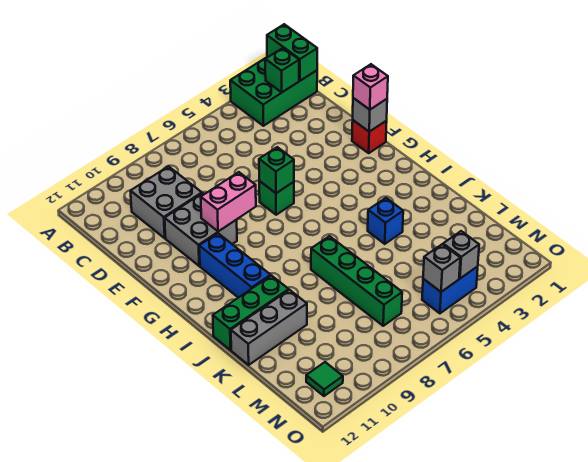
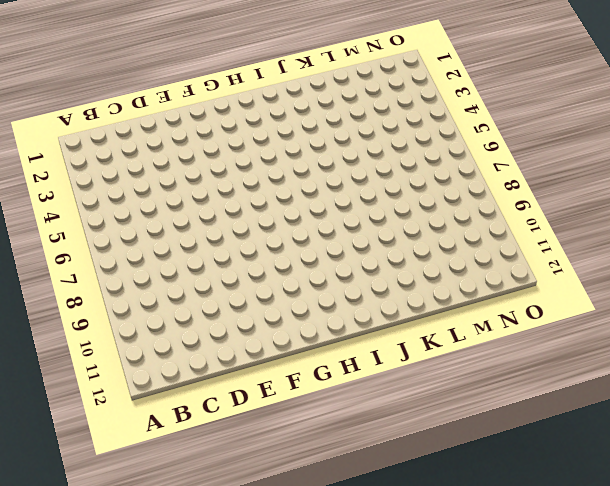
none -> green 2x3 brick [230,57,317,126]
none -> grey 2x2 brick [131,166,202,238]
none -> grey 2x2 brick [165,193,237,266]

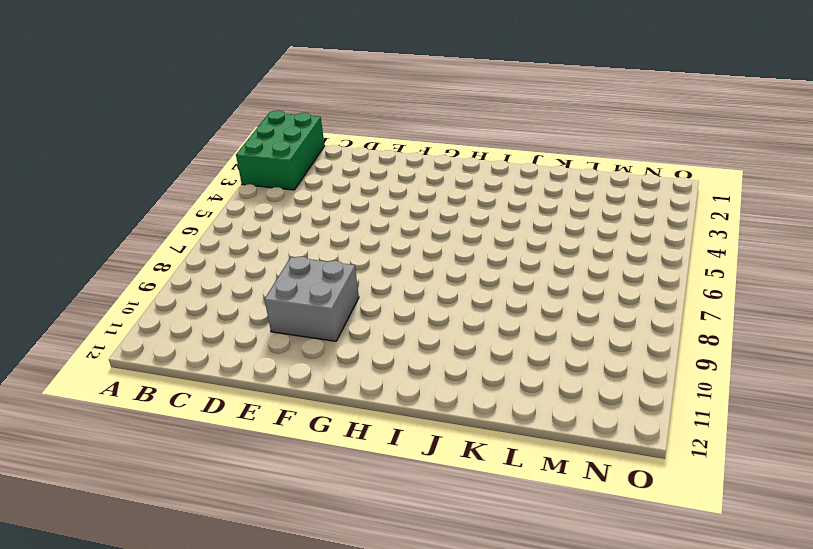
none -> grey 2x2 brick [131,166,202,238]
none -> red 1x1 brick [352,120,387,153]
none -> green 1x1 brick [259,181,294,215]

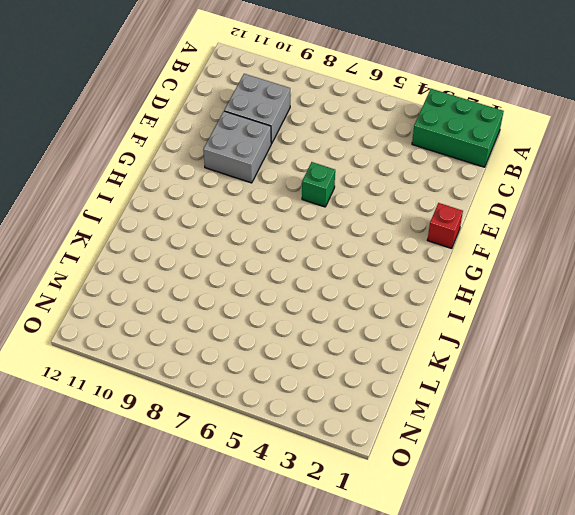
none -> blue 1x3 brick [199,233,271,298]
none -> blue 1x1 brick [368,198,403,244]
none -> green 1x4 brick [311,236,402,326]

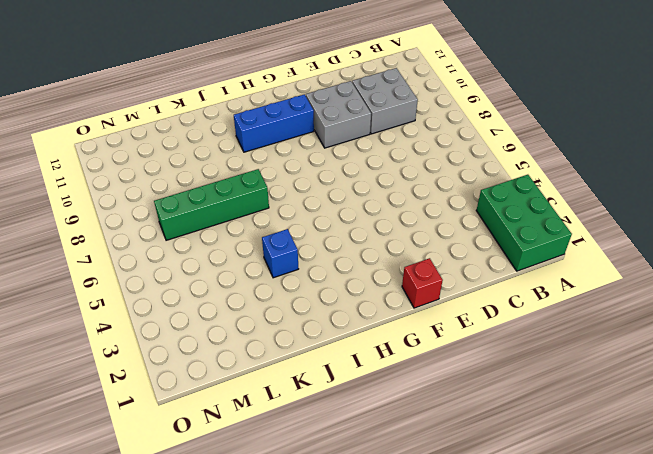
none -> green 1x1 brick [259,181,294,215]
none -> green 1x3 brick [213,276,289,350]
none -> grey 1x3 brick [231,290,307,365]

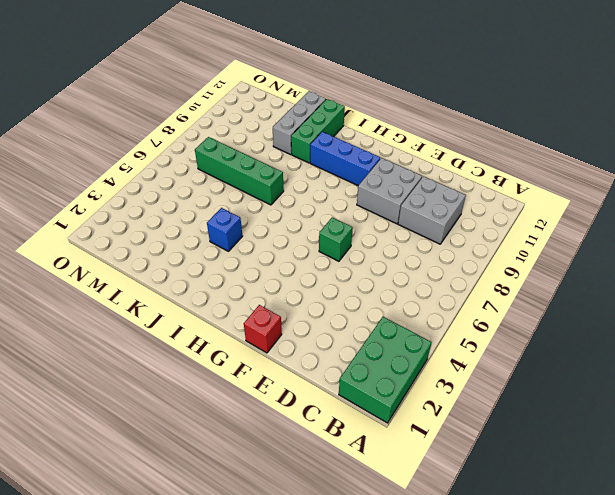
none -> blue 1x2 brick [422,267,478,313]
none -> green 1x1 tile [306,362,343,396]
none -> green 1x2 brick [267,24,317,81]

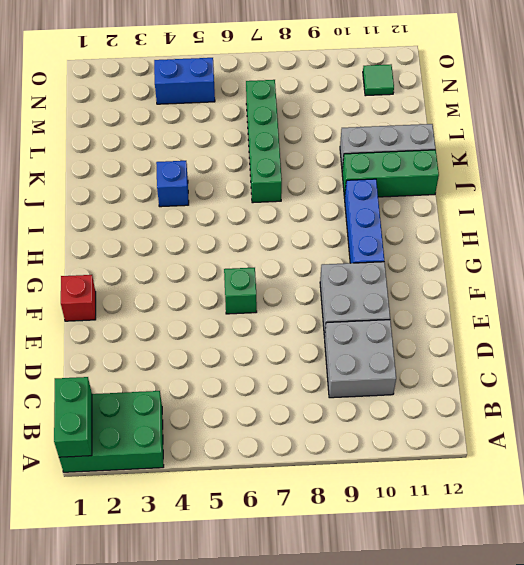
none -> green 1x1 brick [265,48,299,92]
none -> grey 1x1 brick [353,98,387,132]
none -> green 1x1 brick [259,147,294,193]

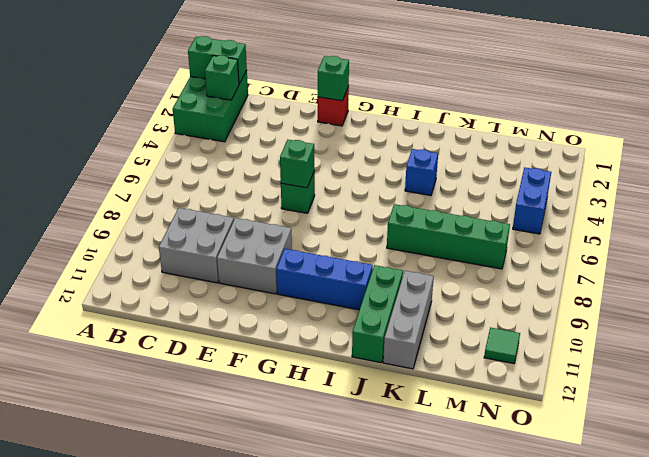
green 1x1 brick [318,56,349,101] -> grey 1x1 brick [353,98,387,132]
none -> pink 1x2 brick [201,172,256,231]
none -> grey 1x1 brick [443,231,479,278]
none -> grey 1x1 brick [423,244,460,292]

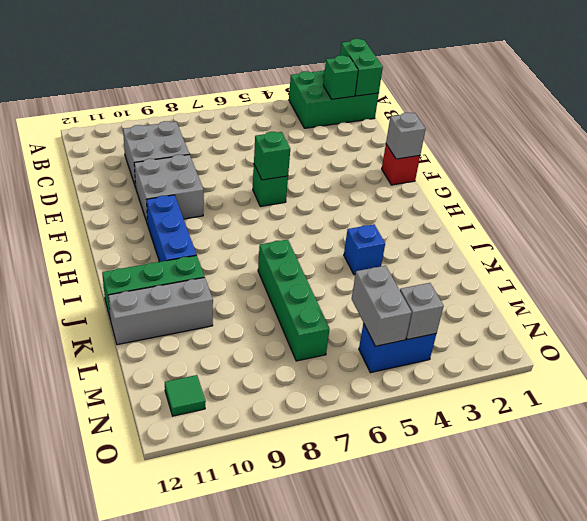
grey 1x2 brick [352,266,412,346] -> grey 1x1 brick [423,244,460,292]
none -> pink 1x2 brick [201,172,256,231]
none -> pink 1x1 brick [353,64,388,110]

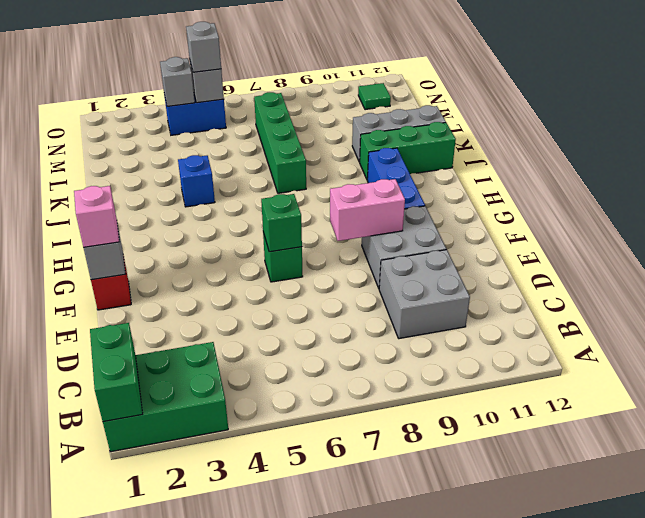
grey 1x1 brick [186,22,221,72] -> none
none -> green 1x1 brick [265,48,299,92]

